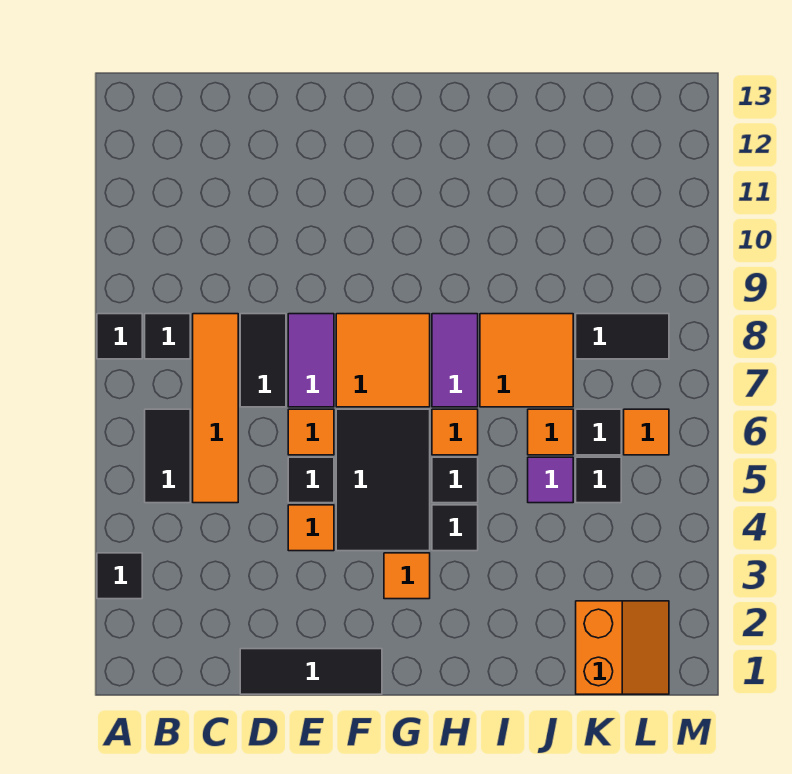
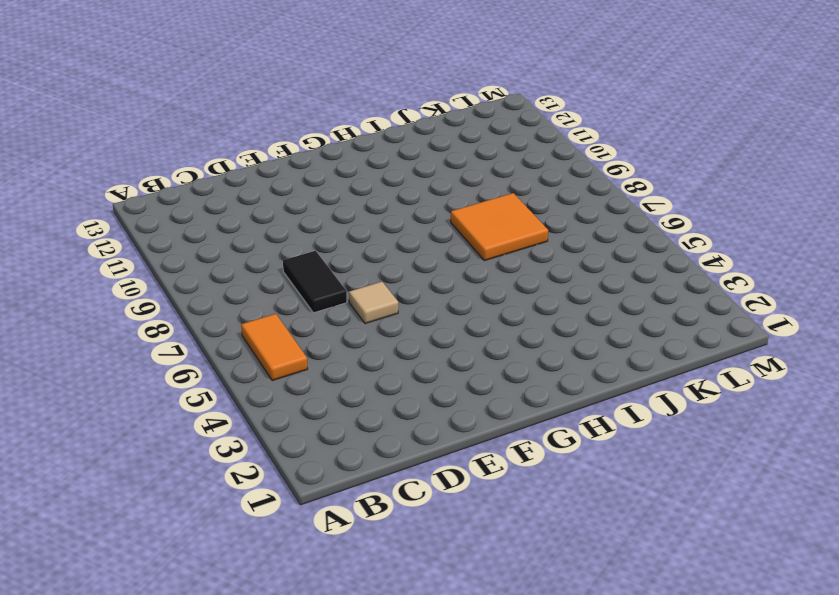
orange 1x2 tile [241,314,308,381] -> black 1x2 tile [145,409,190,503]
tan 1x1 tile [349,282,398,324] -> orange 1x1 tile [288,409,334,455]
none -> black 1x1 tile [97,553,142,599]
none -> black 1x1 tile [97,314,142,359]
none -> black 1x1 tile [145,314,190,359]

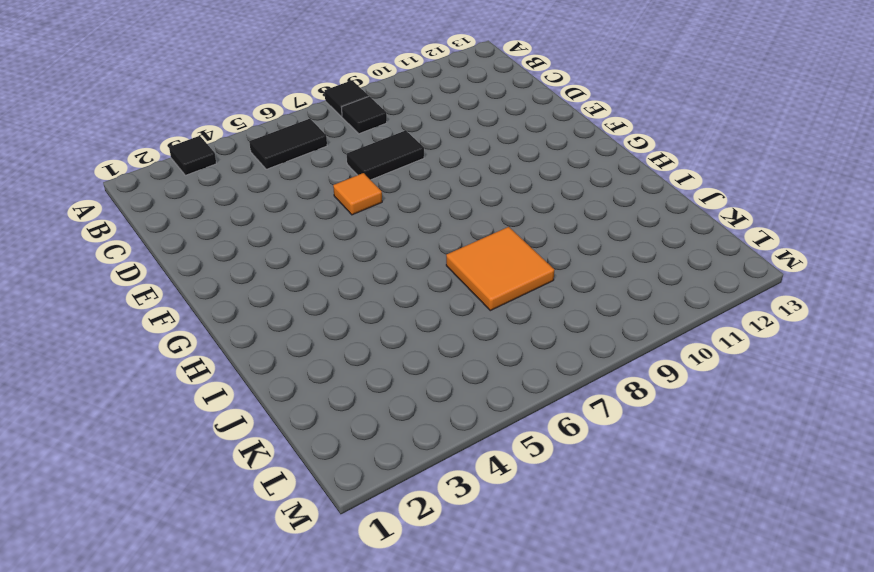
none -> orange 1x4 tile [193,314,238,503]
none -> black 1x3 tile [240,649,382,694]
none -> orange 1x1 tile [288,505,334,551]

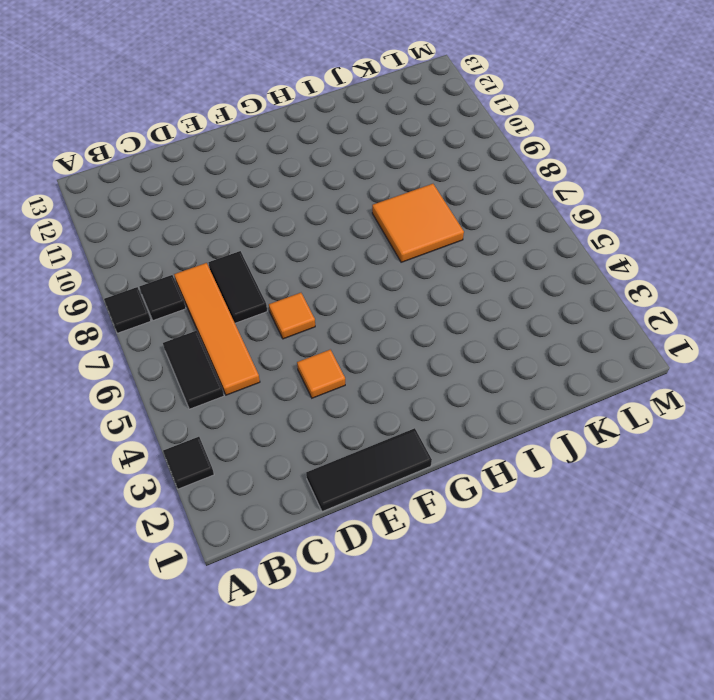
none -> black 1x1 tile [288,457,334,503]
none -> purple 1x2 tile [288,314,334,407]
none -> black 2x3 tile [336,409,430,551]

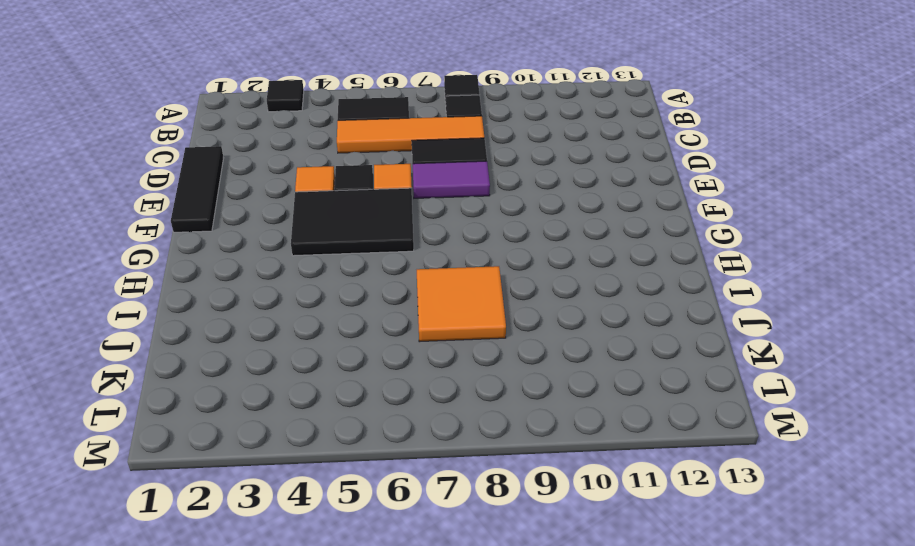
none -> orange 2x2 tile [336,314,430,407]
none -> orange 1x1 tile [384,553,430,599]
none -> black 1x1 tile [432,505,478,551]

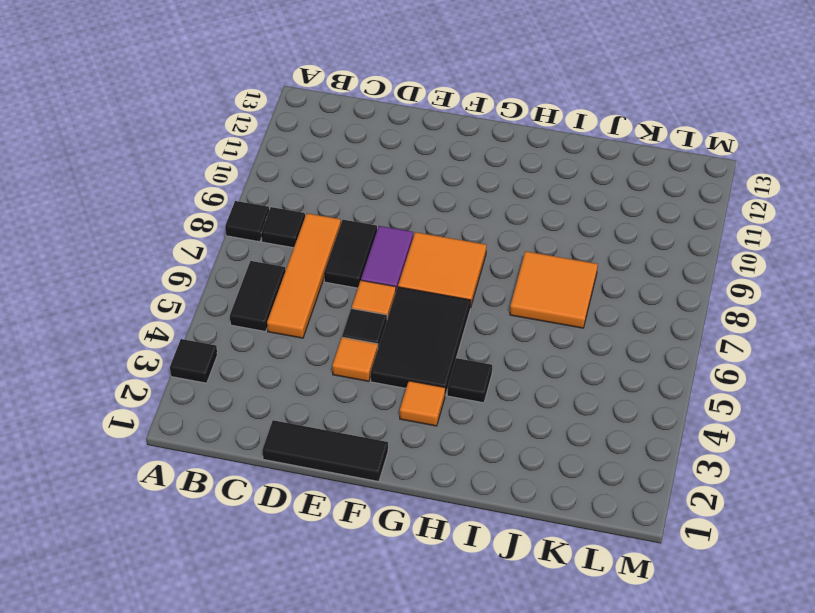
none -> black 1x1 tile [432,457,478,503]
none -> orange 1x1 tile [432,409,478,455]
none -> purple 1x2 tile [432,314,478,407]

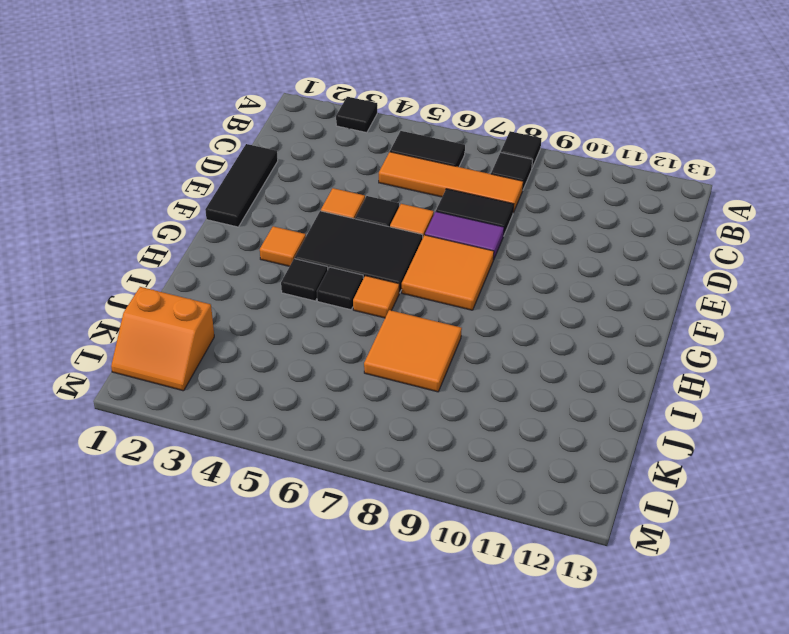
none -> purple 1x2 tile [432,314,478,407]
none -> purple 1x1 tile [528,457,573,503]
none -> orange 1x1 tile [528,409,573,455]

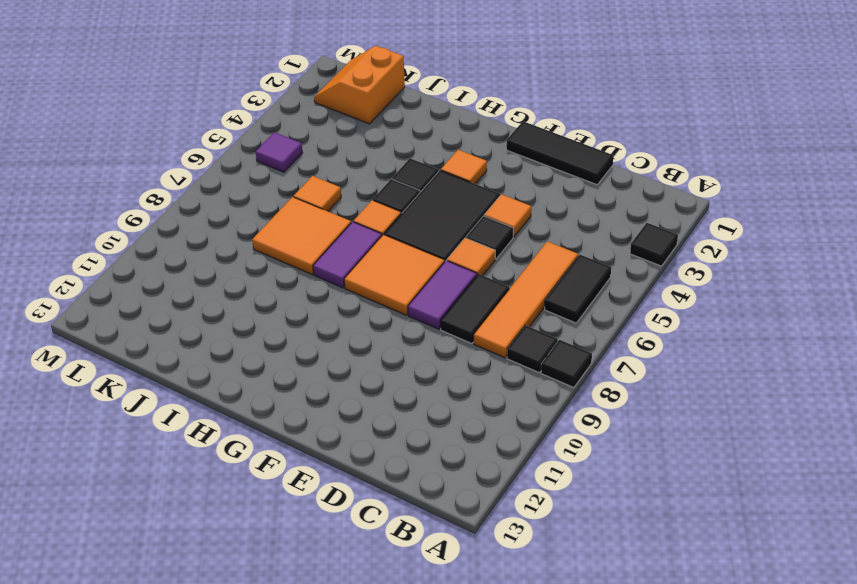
purple 1x1 tile [256,132,303,172] -> purple 1x1 tile moved to [528,457,573,503]
none -> black 1x1 tile [576,457,621,503]
none -> black 1x1 tile [576,409,621,455]
none -> black 1x2 tile [576,314,669,359]

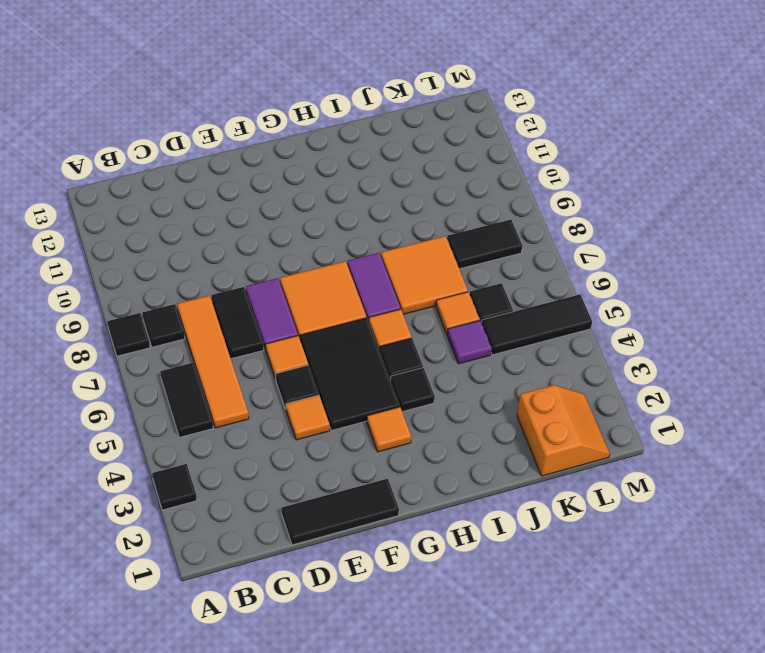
black 1x3 tile [481,295,592,355] -> black 1x1 tile [576,457,621,503]
none -> orange 1x1 tile [624,409,669,455]

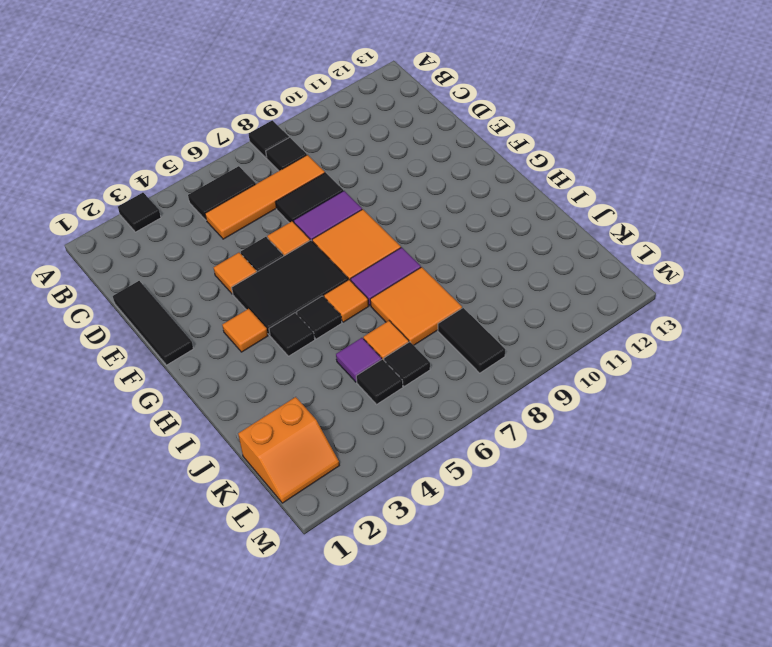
none -> orange 1x1 tile [624,409,669,455]

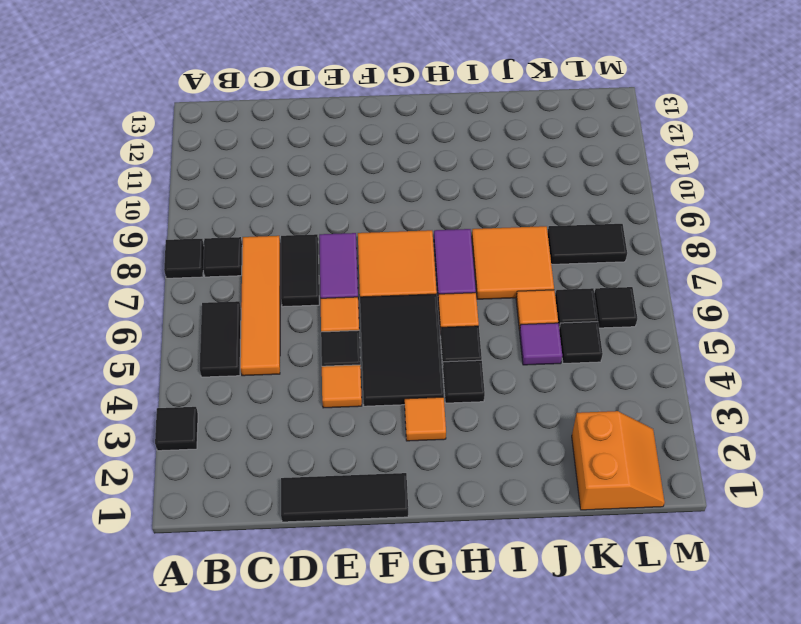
black 1x1 tile [594,287,637,328] -> orange 1x1 tile [624,409,669,455]

